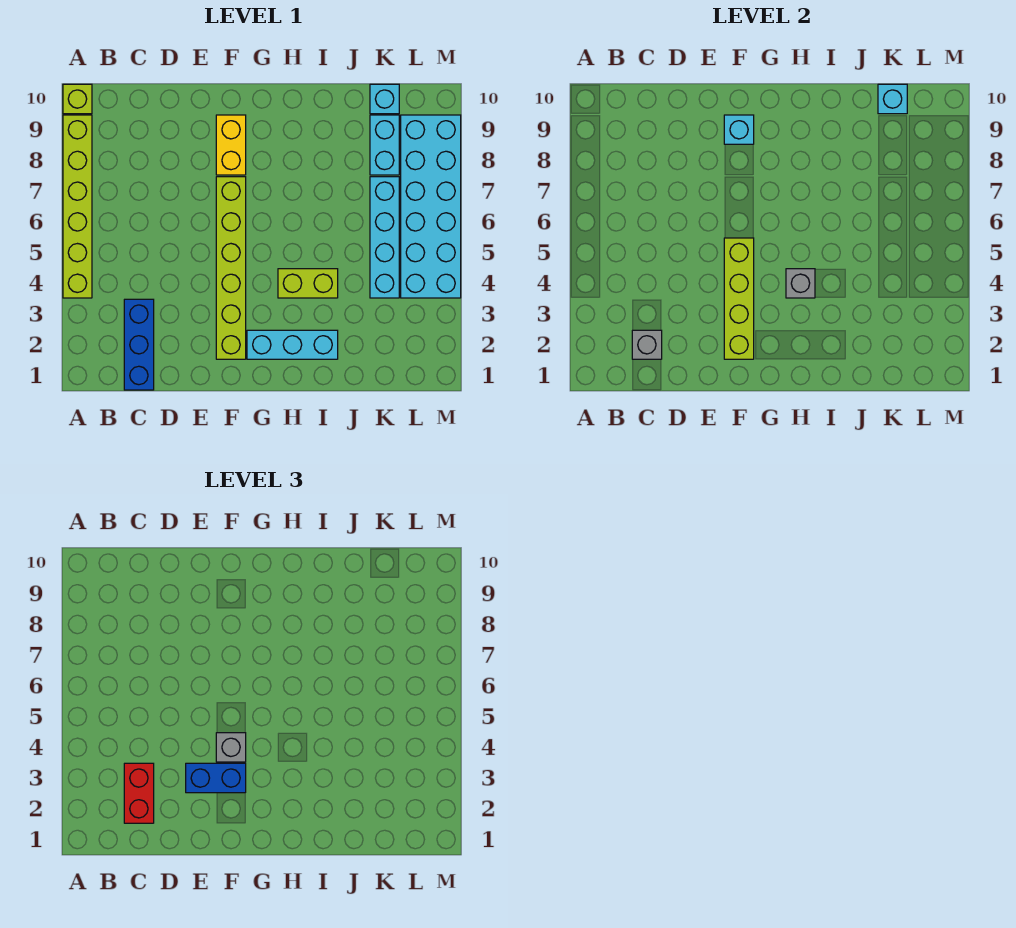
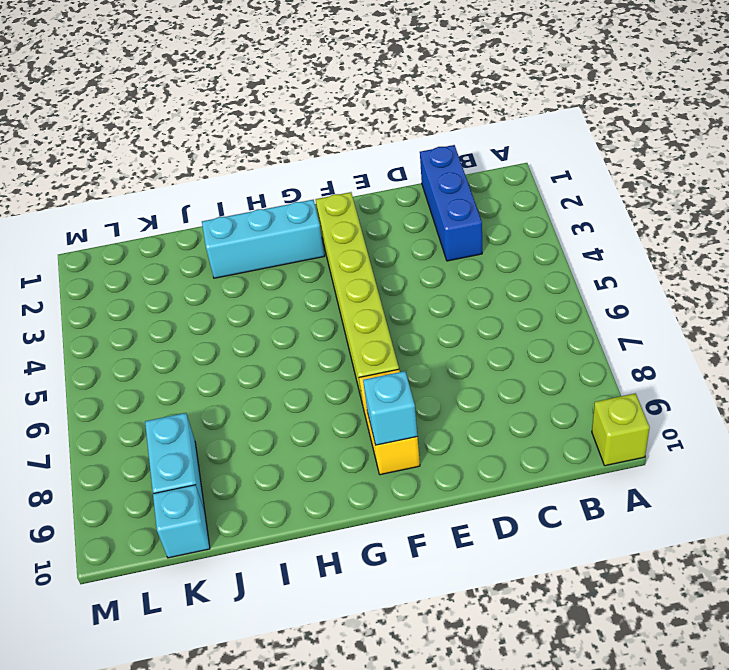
none -> lime 1x6 brick [63,115,92,298]
none -> lime 1x2 brick [278,269,338,298]
none -> cyan 1x4 brick [370,177,399,298]

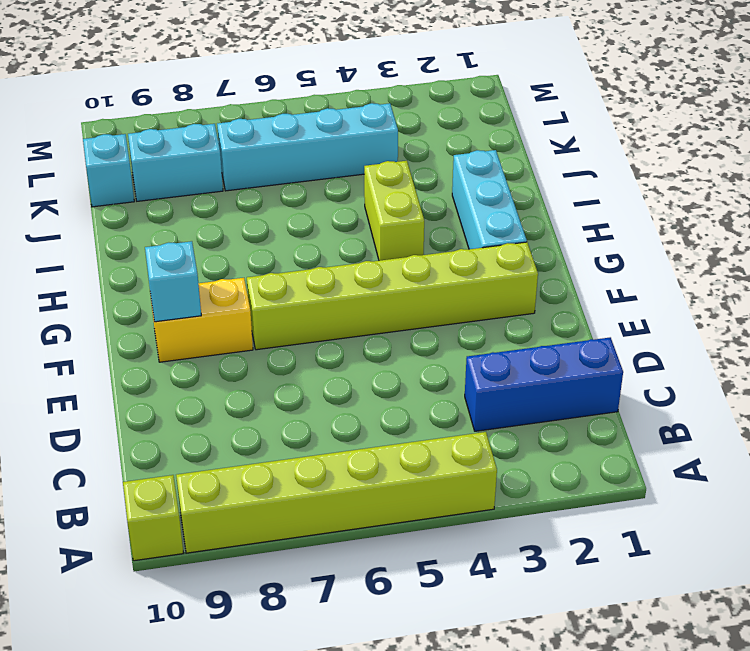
none -> cyan 2x6 brick [401,115,461,298]
none -> grey 1x1 brick [632,330,662,359]
none -> lime 1x4 brick [724,238,754,359]

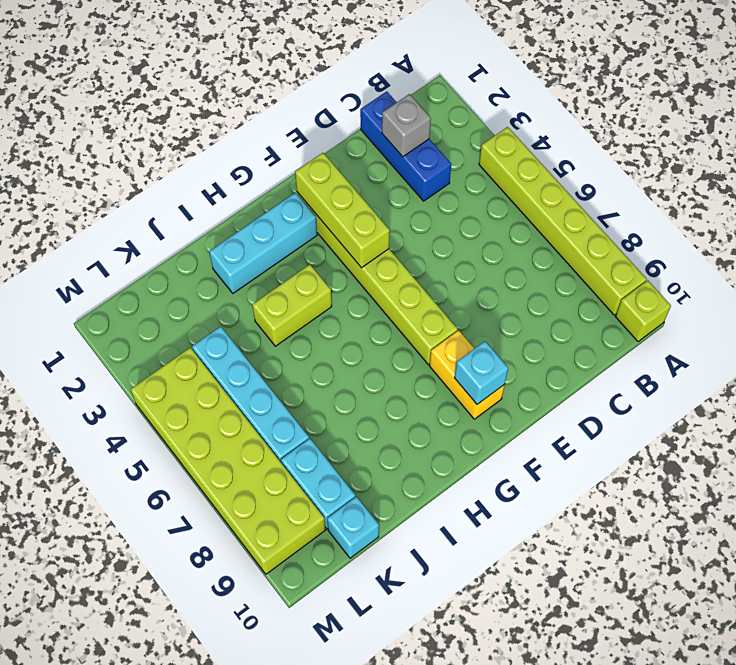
lime 1x3 brick [295,153,390,268] -> lime 1x4 brick [724,238,754,359]
lime 2x6 brick [130,348,325,574] -> cyan 2x6 brick [401,115,461,298]
none -> grey 1x1 brick [786,269,815,298]
none -> cyan 1x1 brick [878,84,907,114]
none -> red 1x2 brick [124,763,154,823]

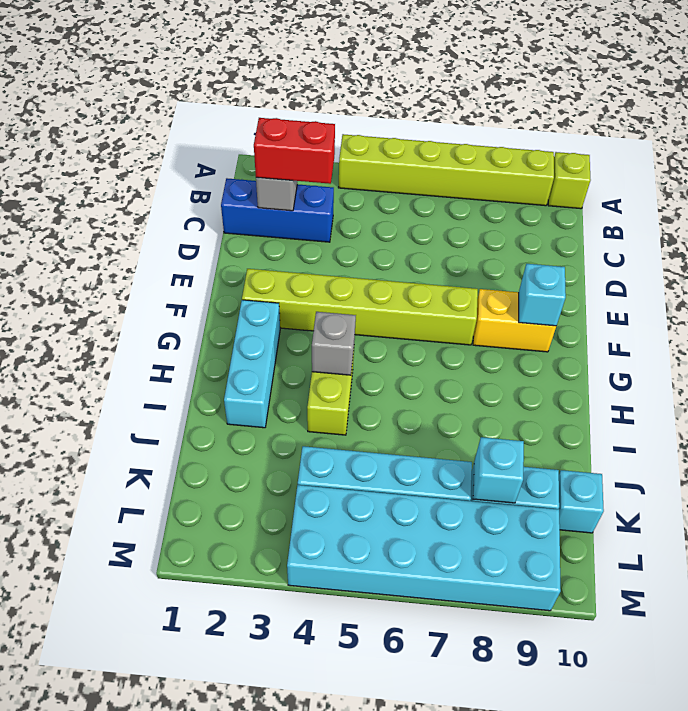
cyan 1x1 brick [473,437,524,503] -> cyan 1x1 brick moved to [878,84,907,114]
none -> lime 1x4 brick [724,238,754,359]
none -> blue 1x2 brick [186,763,246,793]
none -> grey 1x1 brick [216,733,246,762]

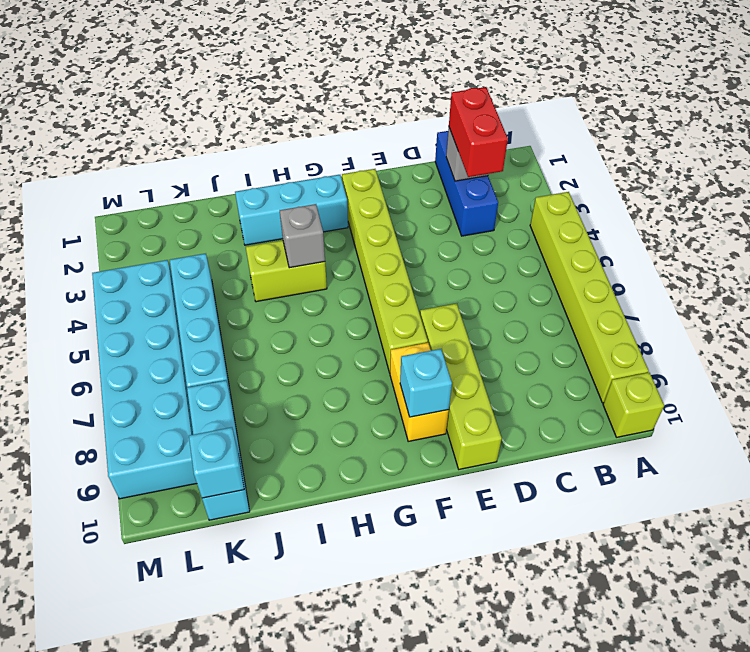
lime 1x4 brick [420,304,502,469] -> lime 1x4 brick moved to [724,238,754,359]
none -> blue 1x2 brick [186,763,246,793]
none -> grey 1x1 brick [216,733,246,762]

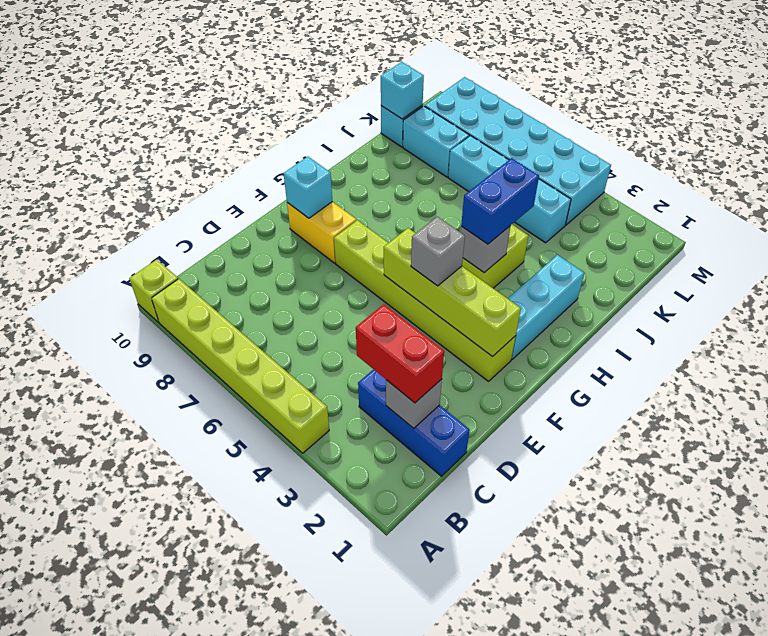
blue 1x2 brick [461,158,539,244] -> blue 1x2 brick moved to [186,763,246,793]

